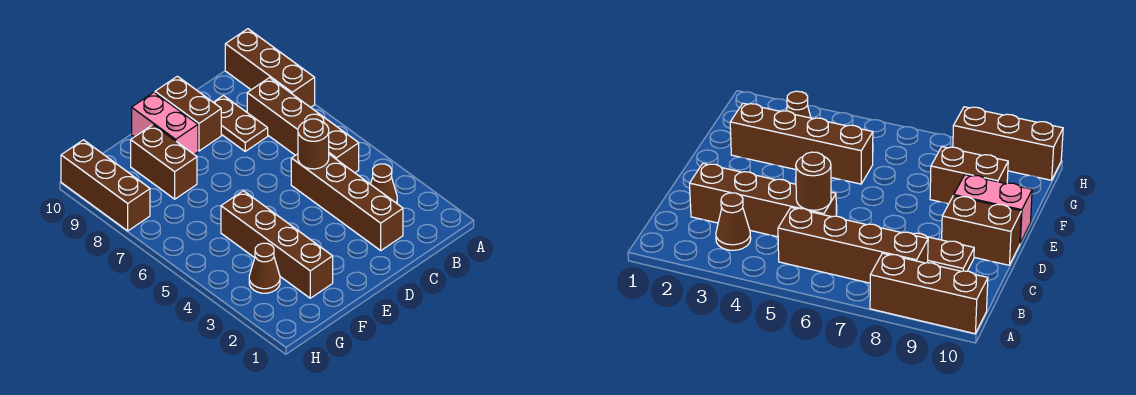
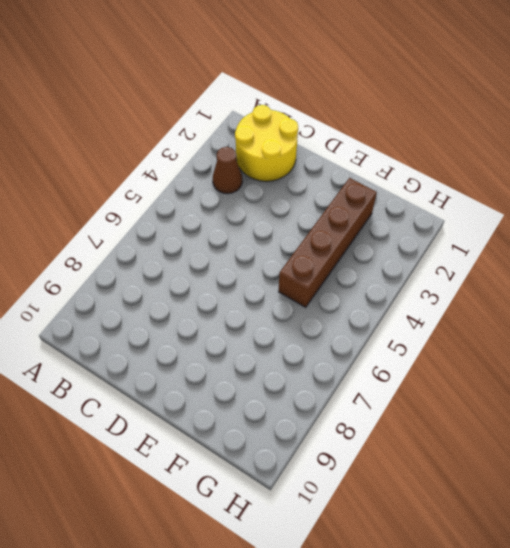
yellow 2x2 round brick [235,105,298,181] -> brown 1x4 brick [291,154,403,250]
none -> brown 1x3 brick [225,29,315,107]
none -> brown 1x4 brick [247,78,359,173]
none -> brown 1x2 plate [213,96,268,151]

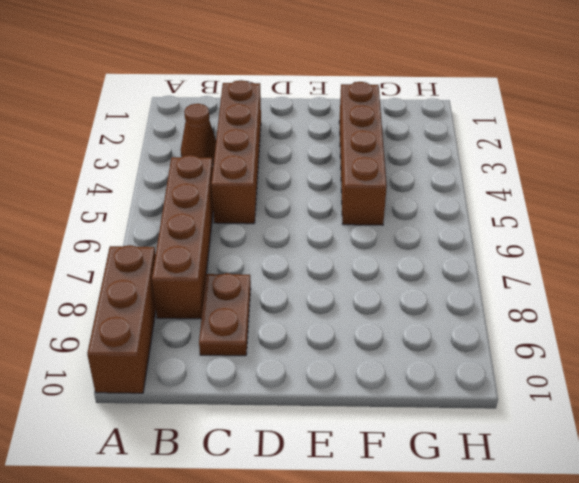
none -> brown 1x2 brick [155,76,221,151]
none -> pink 1x2 brick [132,92,198,154]
none -> brown 1x2 brick [131,125,197,199]

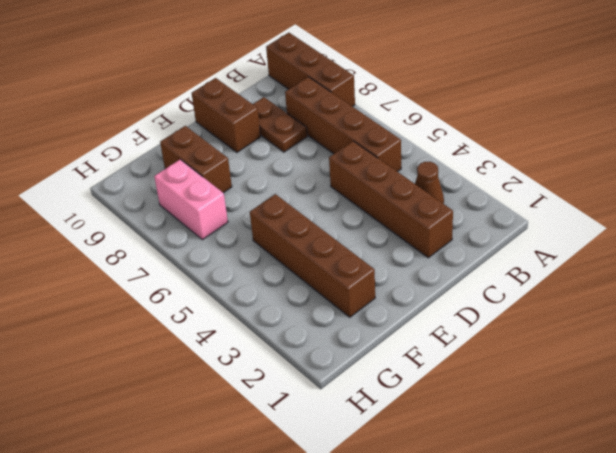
pink 1x2 brick [154,159,228,240] -> pink 1x2 brick moved to [132,92,198,154]
none -> brown 1x1 cone [249,243,280,293]
none -> brown 1x3 brick [61,140,150,231]
none -> brown 1x1 round brick [298,119,329,169]

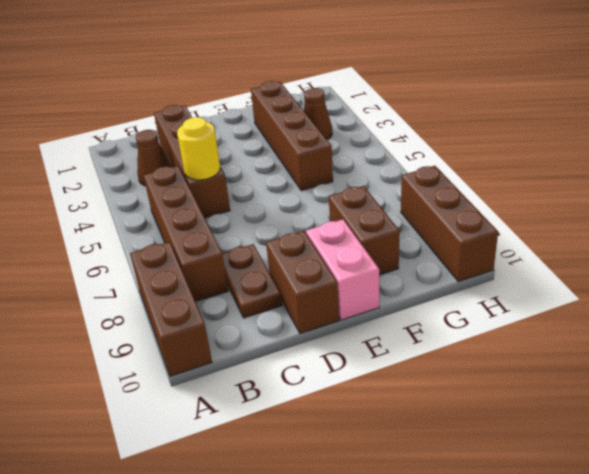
yellow 1x1 round brick [177,117,220,180] -> brown 1x1 round brick [298,119,329,169]

